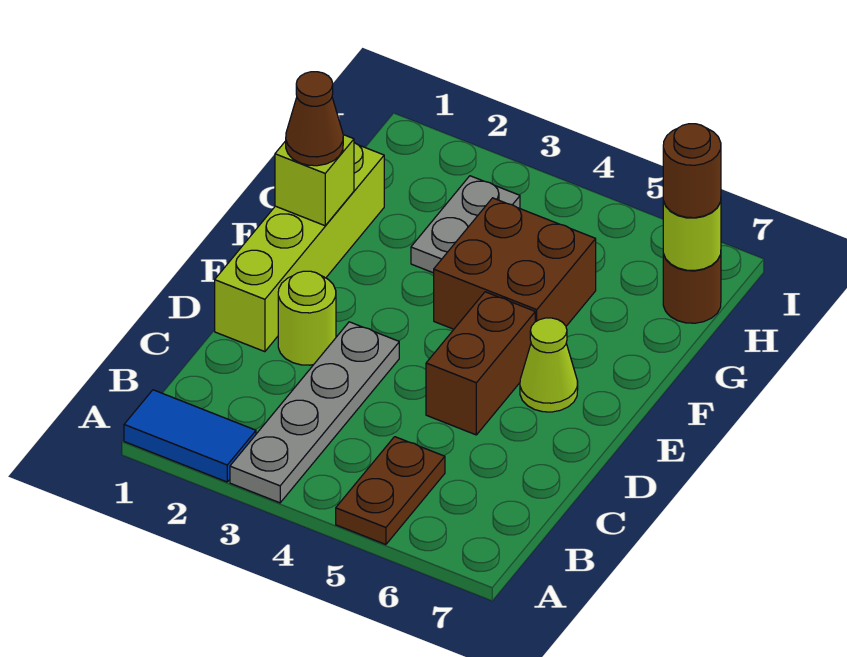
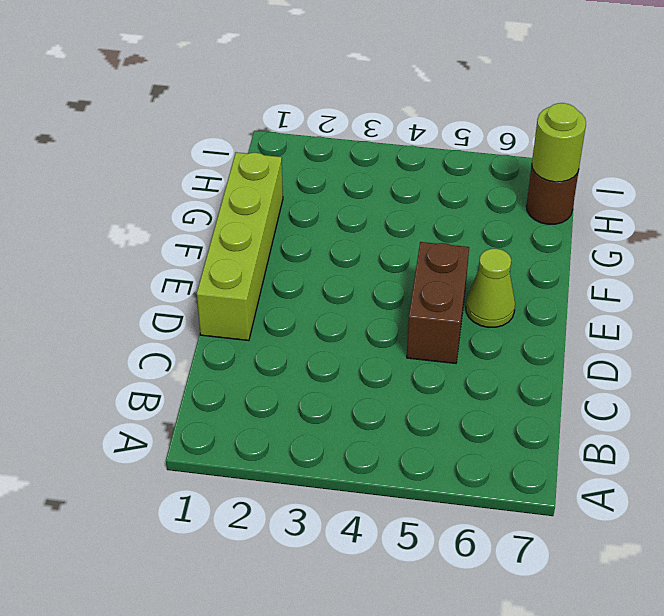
none -> blue 1x2 tile [124,390,256,482]
none -> grey 1x4 plate [230,322,399,503]
none -> brown 1x2 plate [336,437,445,545]

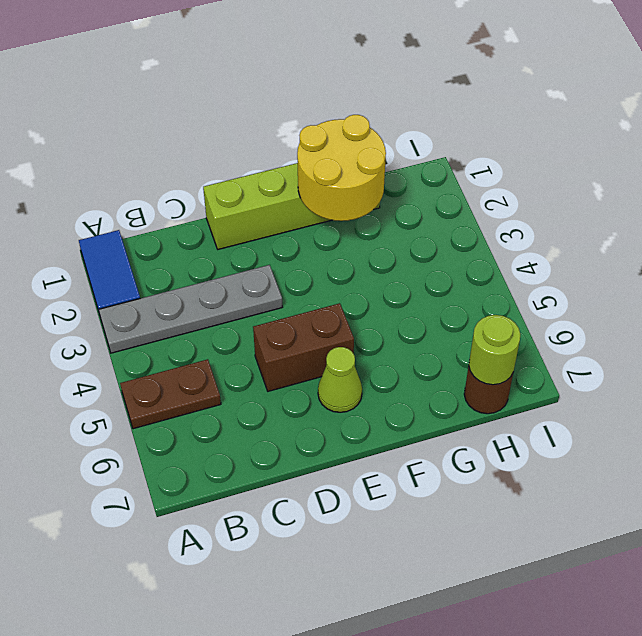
yellow 2x2 round brick [297,115,386,221] -> lime 1x1 brick [275,135,354,226]
none -> lime 1x1 round brick [278,271,336,365]
none -> brown 2x2 brick [434,198,596,329]
none -> grey 1x2 plate [411,176,520,273]

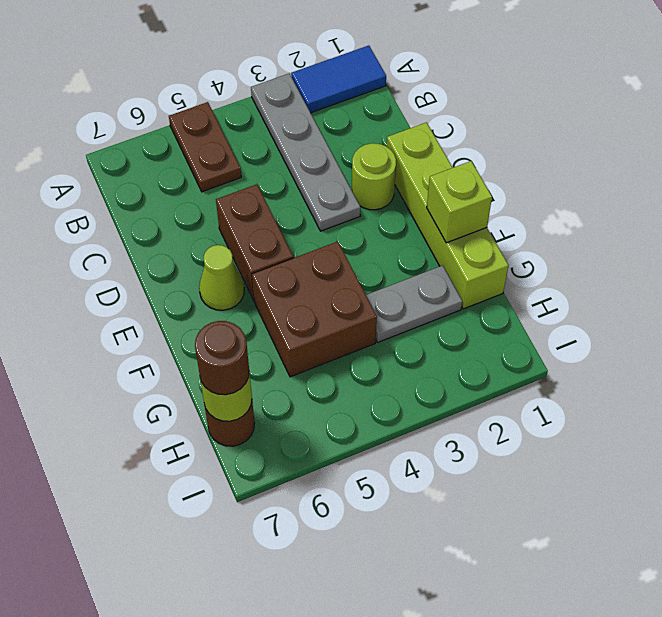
grey 1x2 plate [366,265,462,342] -> grey 1x2 plate turned to [411,176,520,273]
none -> brown 1x1 cone [286,72,343,166]

